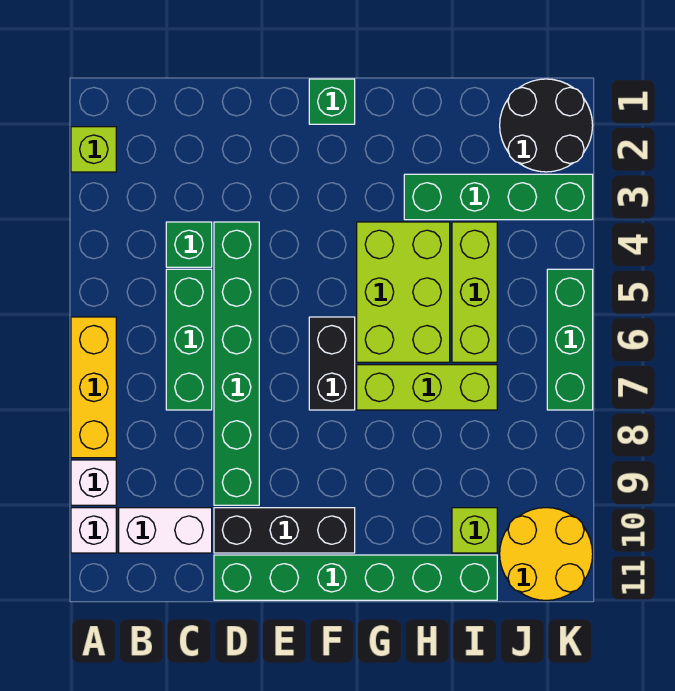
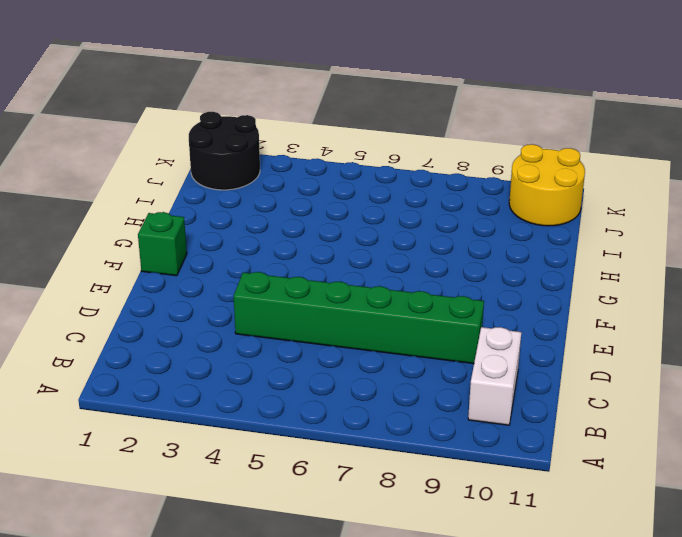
none -> lime 1x1 brick [71,127,116,172]
none -> yellow 1x3 brick [71,317,116,458]
none -> white 1x1 brick [71,460,116,505]

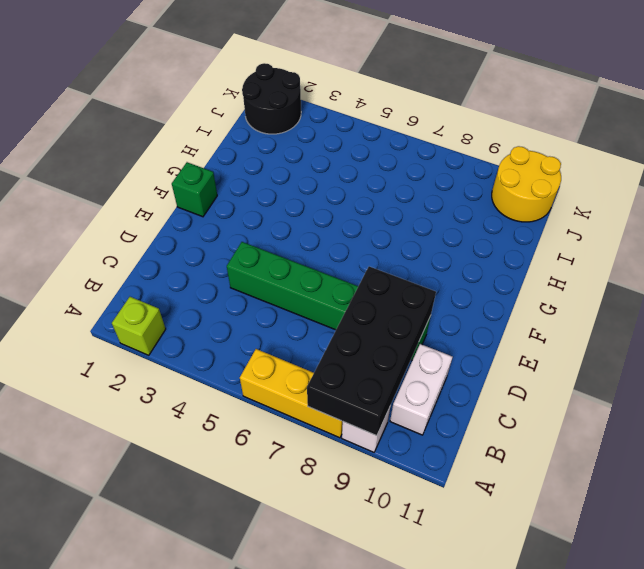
black 2x4 brick [307,266,436,436] -> none
none -> white 1x1 brick [71,508,116,553]
none -> green 1x1 brick [166,222,212,267]
none -> green 1x3 brick [166,269,212,410]

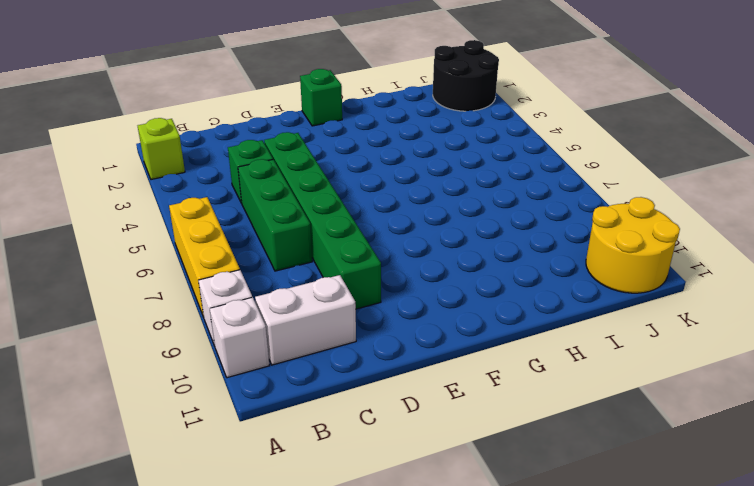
none -> black 1x3 brick [214,508,355,553]
none -> green 1x6 brick [214,555,497,600]
none -> black 1x2 brick [309,317,355,410]

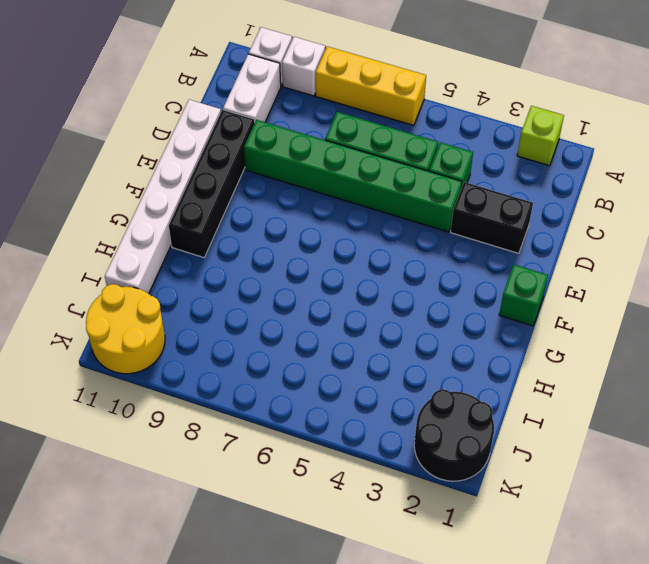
black 1x2 brick [451,182,533,253] -> black 1x2 brick moved to [309,317,355,410]
black 1x4 brick [169,110,255,257] -> black 1x3 brick [214,508,355,553]
white 1x6 brick [105,100,221,294] -> green 1x6 brick [214,555,497,600]
none -> lime 2x3 brick [357,222,450,362]
none -> lime 1x3 brick [357,365,497,410]
none -> green 1x4 brick [404,174,593,220]

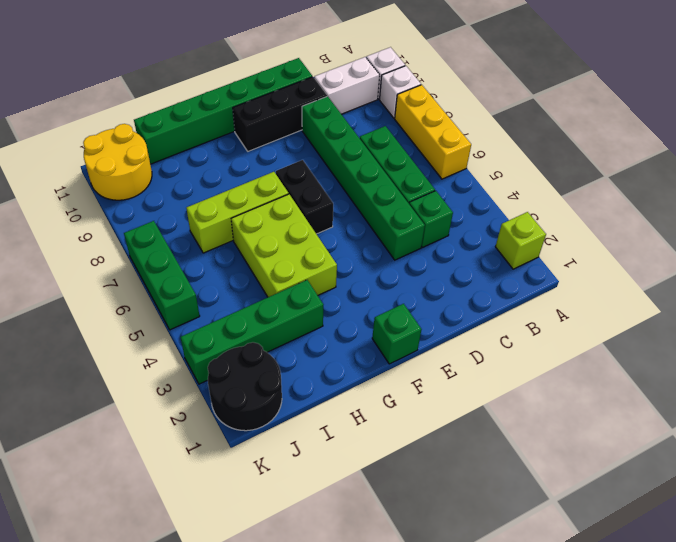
none -> lime 1x3 brick [452,222,497,362]
none -> lime 1x1 brick [452,508,497,553]

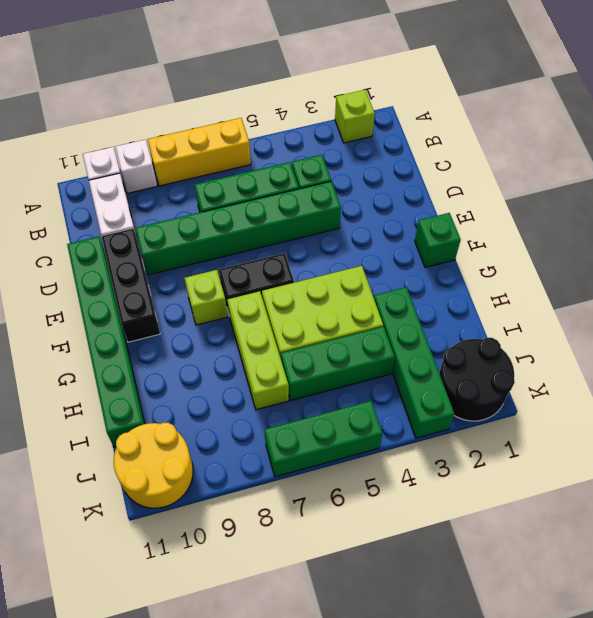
lime 1x1 brick [185,270,228,325] -> lime 1x1 brick moved to [452,508,497,553]
green 1x3 brick [281,327,395,400] -> lime 1x3 brick [452,222,497,362]

